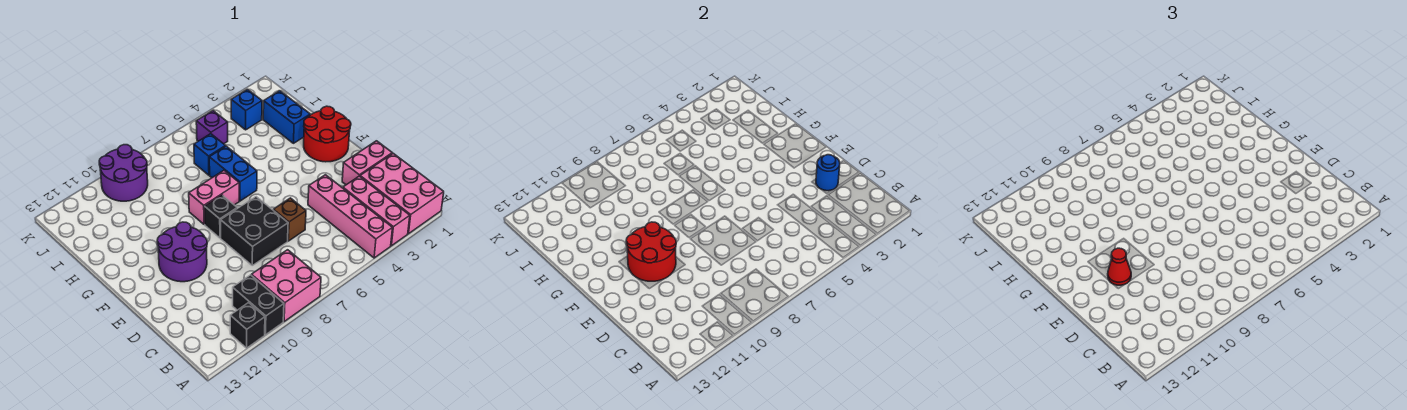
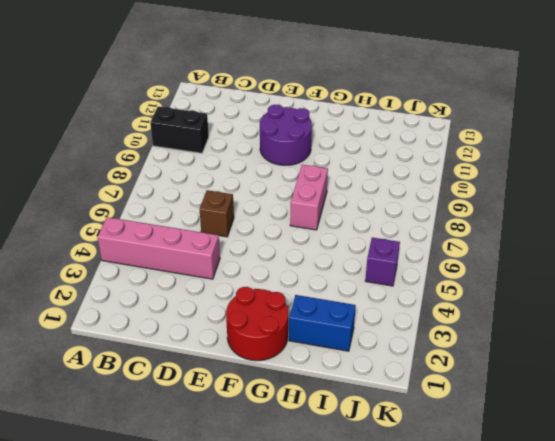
none -> pink 2x3 brick [360,153,444,234]
none -> pink 1x3 brick [343,176,410,246]
none -> pink 2x2 brick [251,250,321,321]

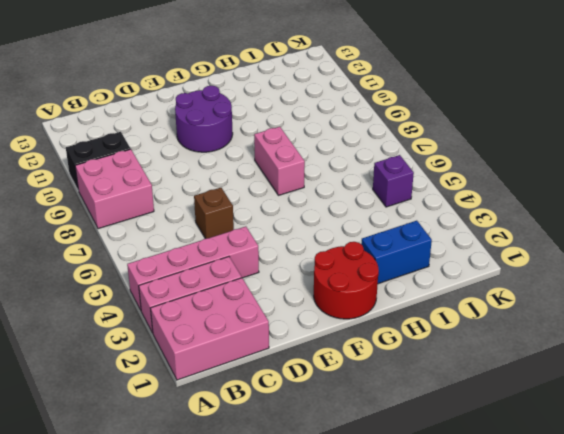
none -> black 1x1 brick [230,303,265,348]
none -> pink 1x2 brick [342,141,392,185]
none -> black 2x2 brick [221,197,288,265]

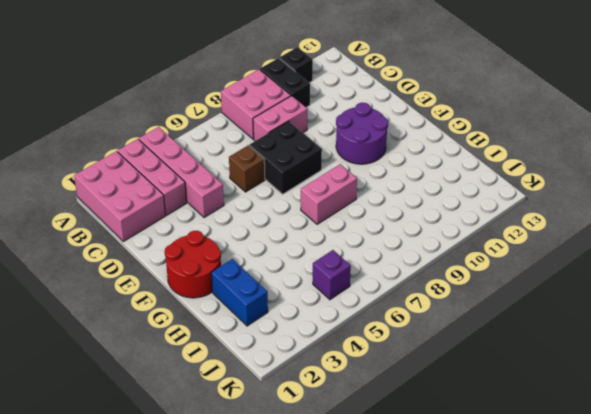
pink 1x2 brick [253,96,307,141] -> pink 1x2 brick moved to [342,141,392,185]
none -> black 1x1 brick [205,195,237,238]
none -> blue 1x2 brick [209,146,257,201]
none -> blue 1x1 brick [194,134,226,175]

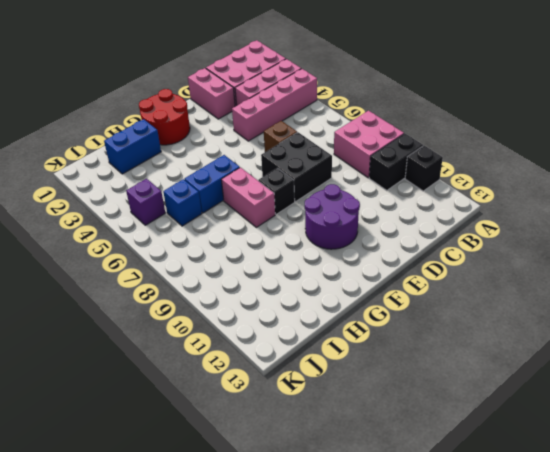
none -> blue 1x1 brick [231,89,262,130]
none -> purple 2x2 round brick [99,145,148,201]
none -> blue 1x1 round brick [816,155,840,191]

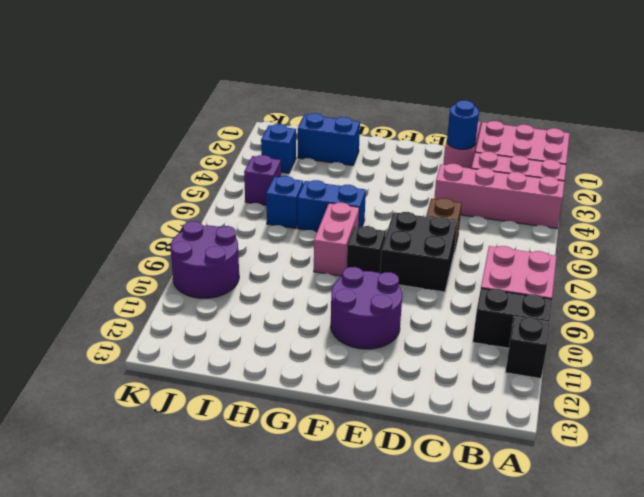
none -> red 2x2 round brick [304,106,351,162]
none -> red 2x2 round brick [626,222,676,281]
none -> red 1x1 cone [1108,248,1131,285]

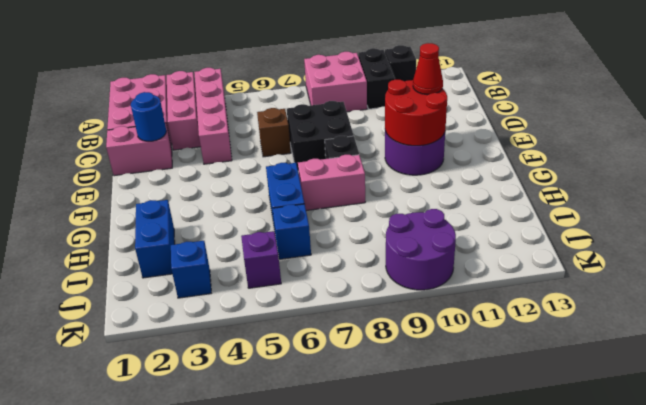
none -> red 2x2 round brick [304,106,351,162]

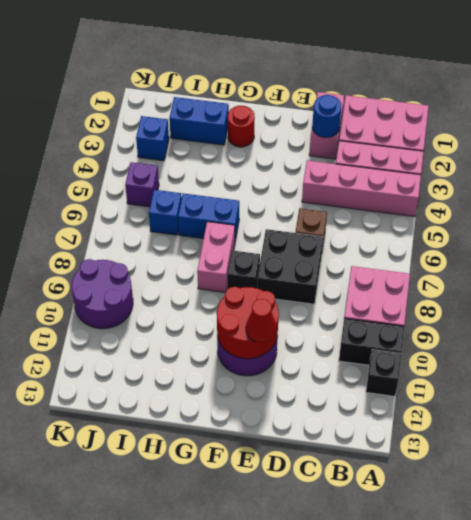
red 1x1 round brick [228,106,255,147] -> red 2x2 round brick [304,106,351,162]

